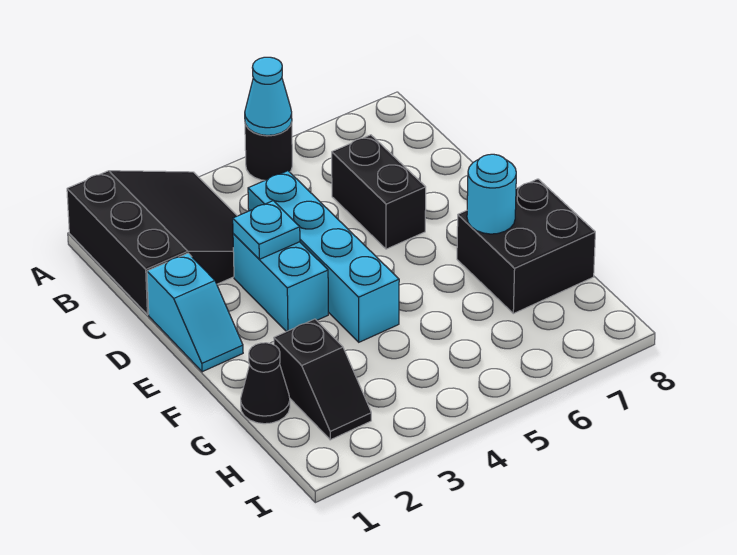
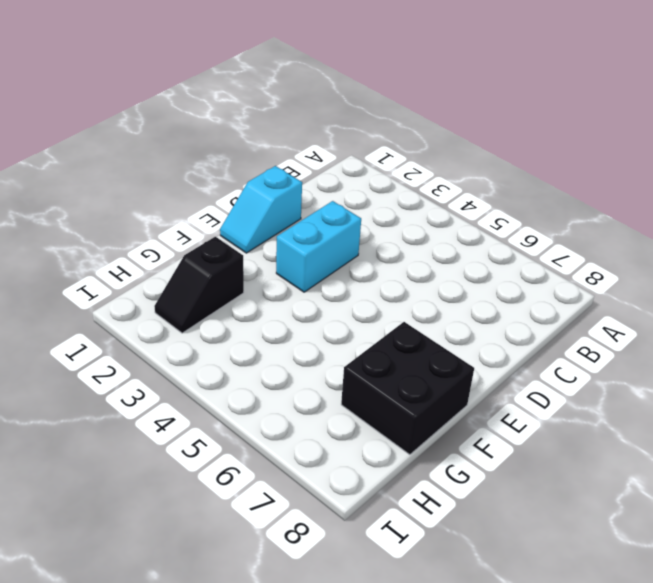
none -> black 3x3 slope [67,171,237,315]
none -> black 1x1 round brick [245,122,292,180]
none -> cyan 1x4 brick [248,171,399,342]

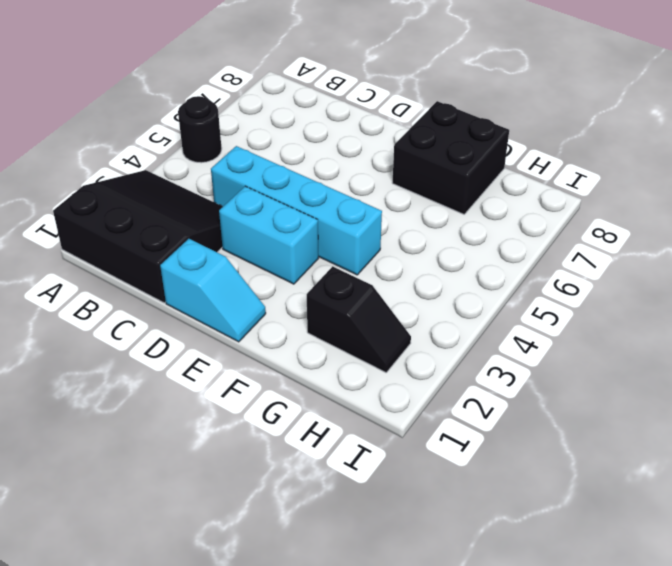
none -> black 1x2 brick [332,135,426,249]
none -> black 1x1 cone [241,343,290,424]
none -> cyan 1x1 cone [245,57,292,135]

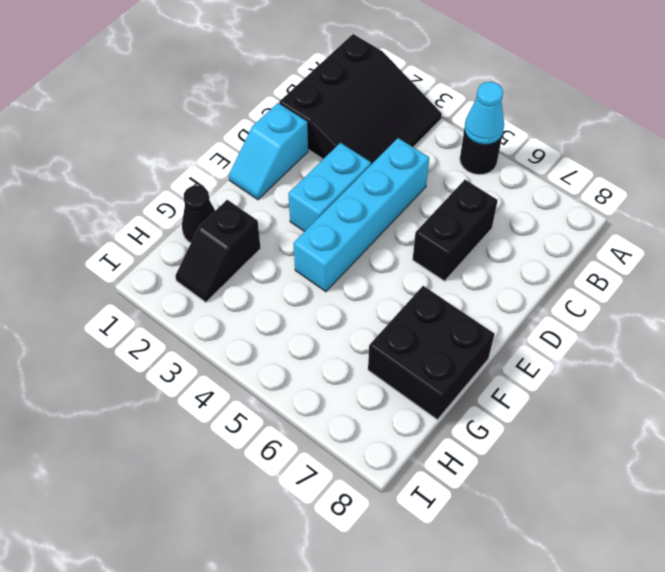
none -> cyan 1x1 plate [233,201,300,259]
none -> cyan 1x1 round brick [467,154,516,234]

